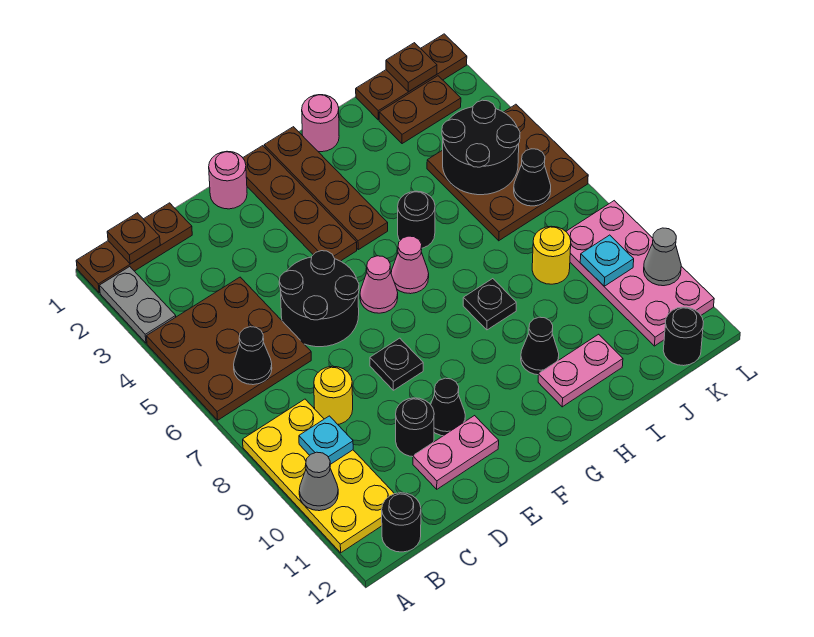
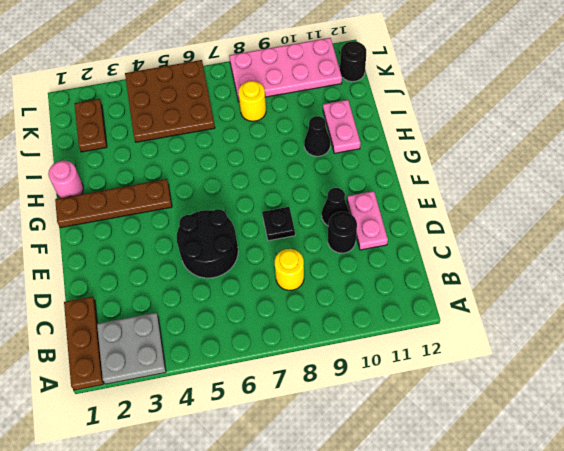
grey 2x2 plate [97,313,166,384] -> grey 1x2 plate [100,267,176,343]
none -> brown 3x3 plate [147,277,311,420]
none -> yellow 2x4 plate [243,399,394,553]
none -> black 1x1 round brick [382,493,421,552]
none -> pink 1x1 round brick [209,151,247,209]

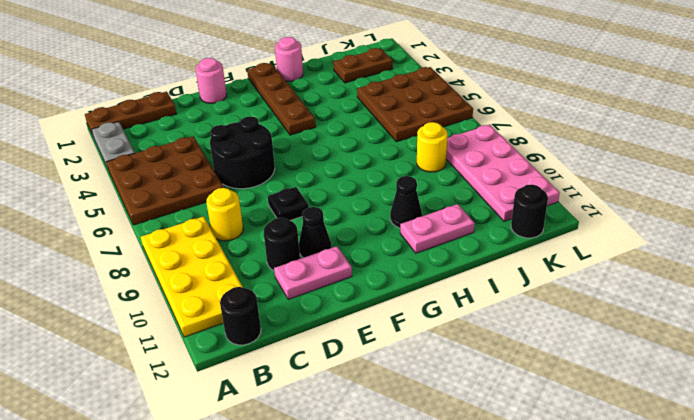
none -> brown 1x4 plate [243,146,357,261]
none -> pink 1x1 cone [360,256,398,313]
none -> pink 1x1 cone [391,236,429,294]
none -> black 1x1 round brick [398,191,435,248]

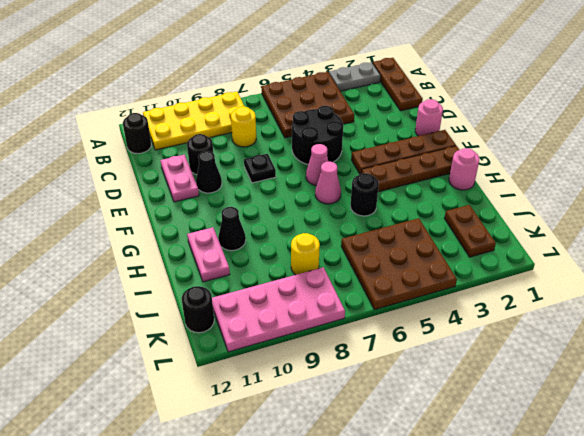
none -> black 1x1 plate [463,279,516,330]
none -> brown 1x3 plate [356,34,467,120]
none -> grey 1x1 cone [299,452,338,511]
none -> brown 1x1 plate [107,213,160,264]

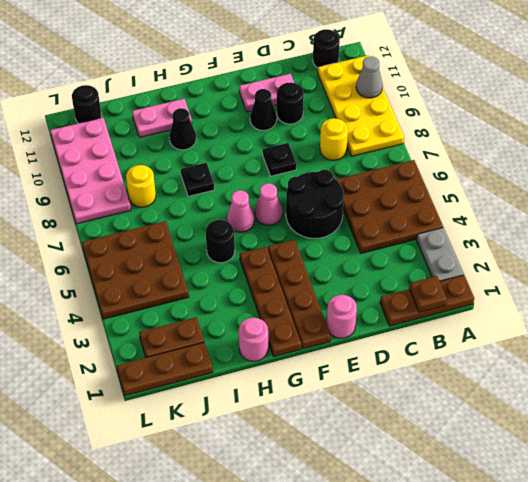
none -> black 1x1 cone [234,327,272,385]
none -> cyan 1x1 plate [299,416,353,464]
none -> black 2x2 round brick [442,100,520,195]
none -> brown 1x1 plate [386,43,437,92]

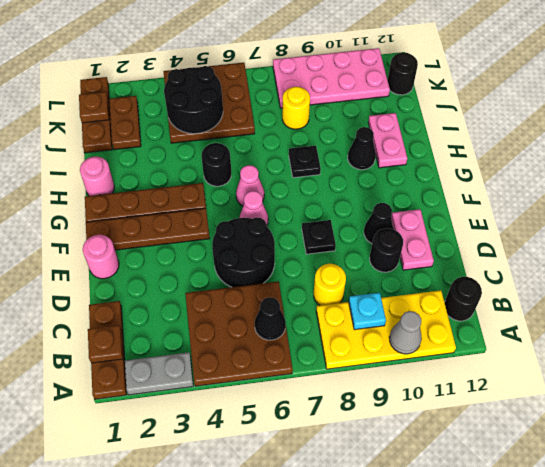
none -> black 1x1 cone [514,149,551,206]
none -> cyan 1x1 plate [580,235,634,286]
none -> grey 1x1 cone [644,228,681,286]

